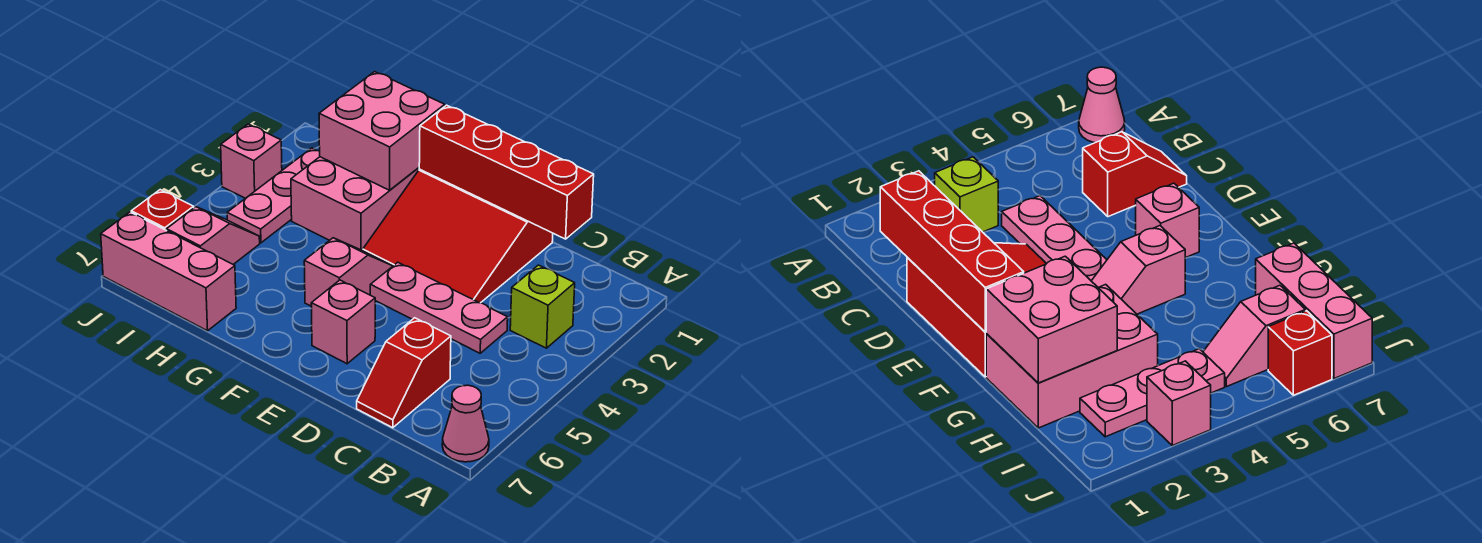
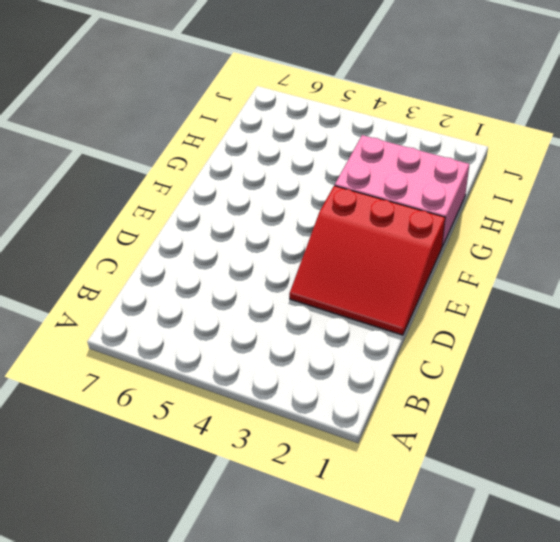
red 3x3 slope [289,186,445,335] -> red 3x3 slope turned to [363,170,553,303]
none -> pink 1x1 cone [442,385,489,462]
none -> lime 1x1 brick [510,265,575,348]
none -> pink 1x3 plate [370,262,508,353]

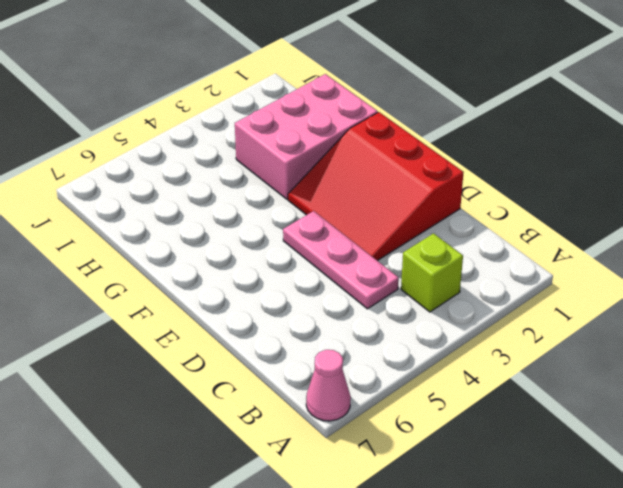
none -> red 1x2 slope [357,318,451,428]
none -> pink 1x1 brick [311,280,375,364]
none -> pink 1x2 slope [304,238,393,307]

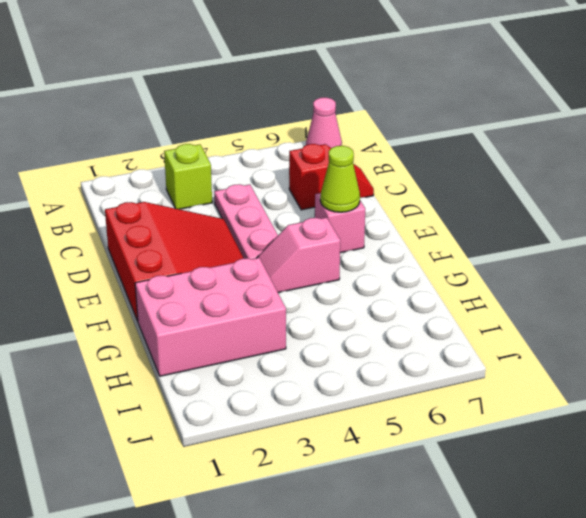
lime 1x1 cone [320,146,360,212] -> none
none -> pink 1x3 brick [101,212,236,331]
none -> pink 1x3 plate [227,148,320,243]
none -> pink 1x2 slope [167,207,260,264]

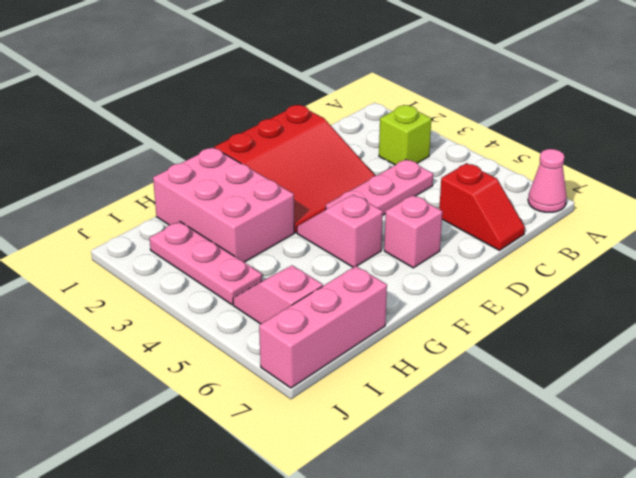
none -> pink 1x1 brick [221,124,282,198]
none -> red 1x1 brick [131,190,194,230]
none -> red 1x4 brick [419,105,594,239]

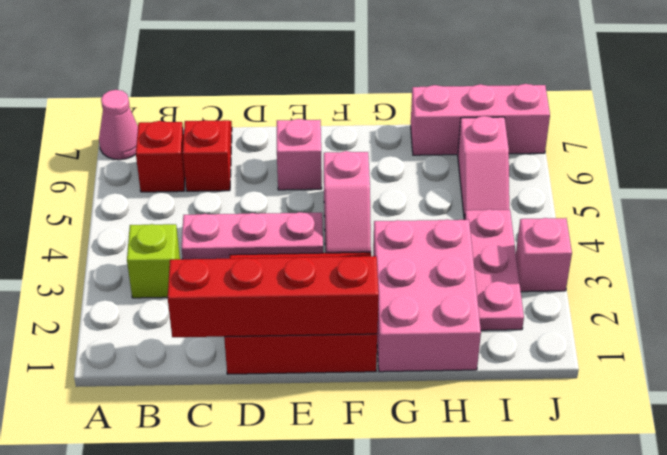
red 1x1 brick [136,121,185,192] -> red 1x1 brick moved to [131,190,194,230]
none -> pink 2x2 brick [319,72,445,190]

